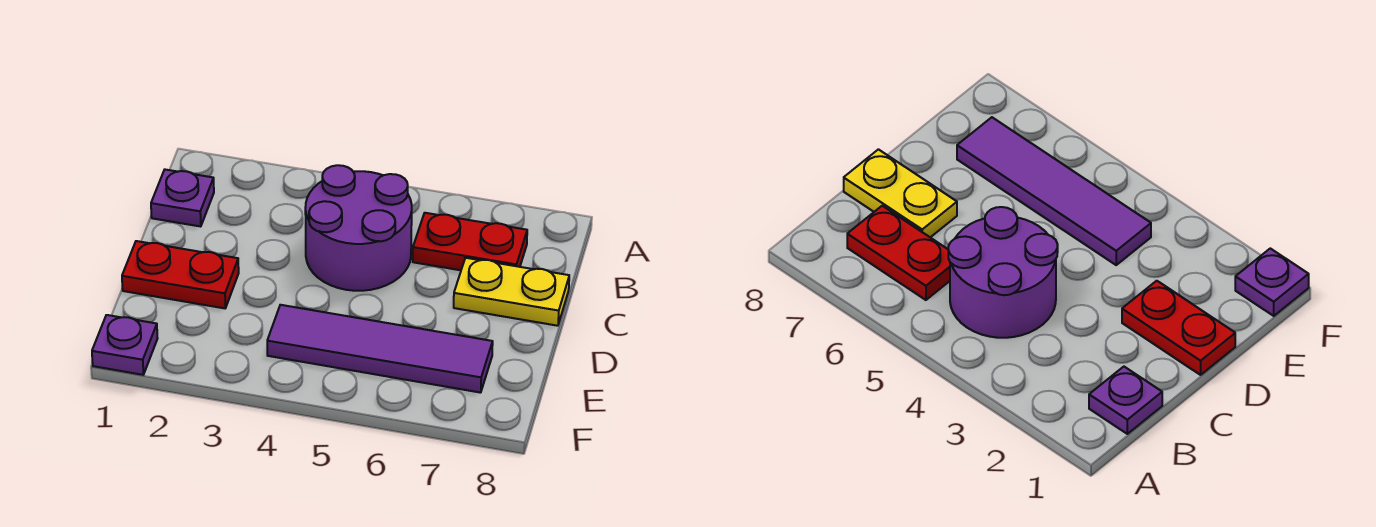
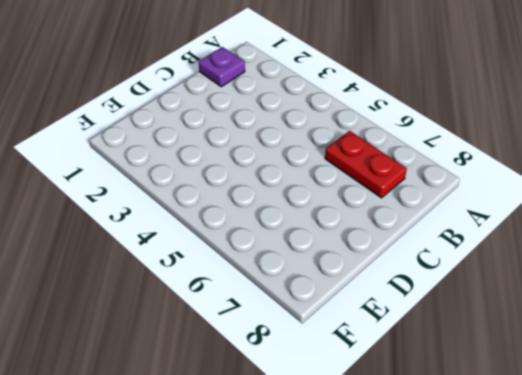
none -> purple 2x2 round brick [305,165,412,291]
none -> yellow 1x2 plate [454,258,569,326]

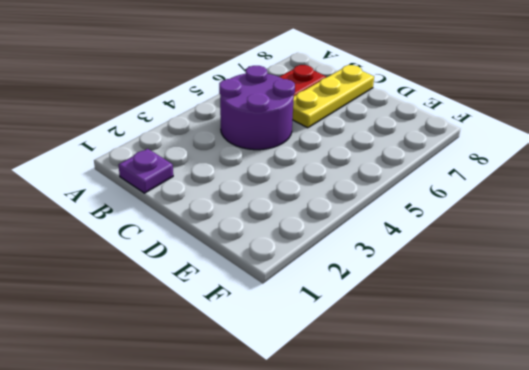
yellow 1x3 plate [292,65,374,128] -> yellow 1x2 plate [454,258,569,326]
none -> red 1x2 plate [122,241,239,308]
none -> purple 1x4 tile [267,305,493,393]

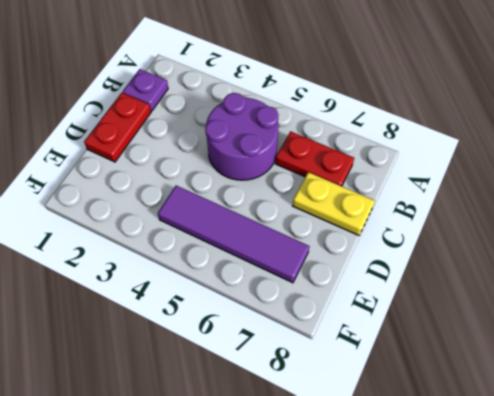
red 1x2 plate [84,93,151,162] -> red 1x2 plate turned to [122,241,239,308]
none -> purple 1x1 plate [92,315,158,375]

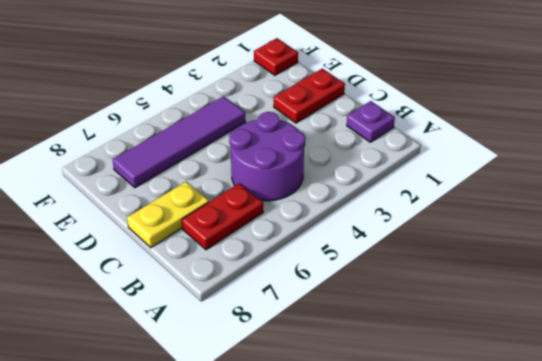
red 1x1 plate [254,38,298,75] -> purple 1x1 plate [92,315,158,375]

